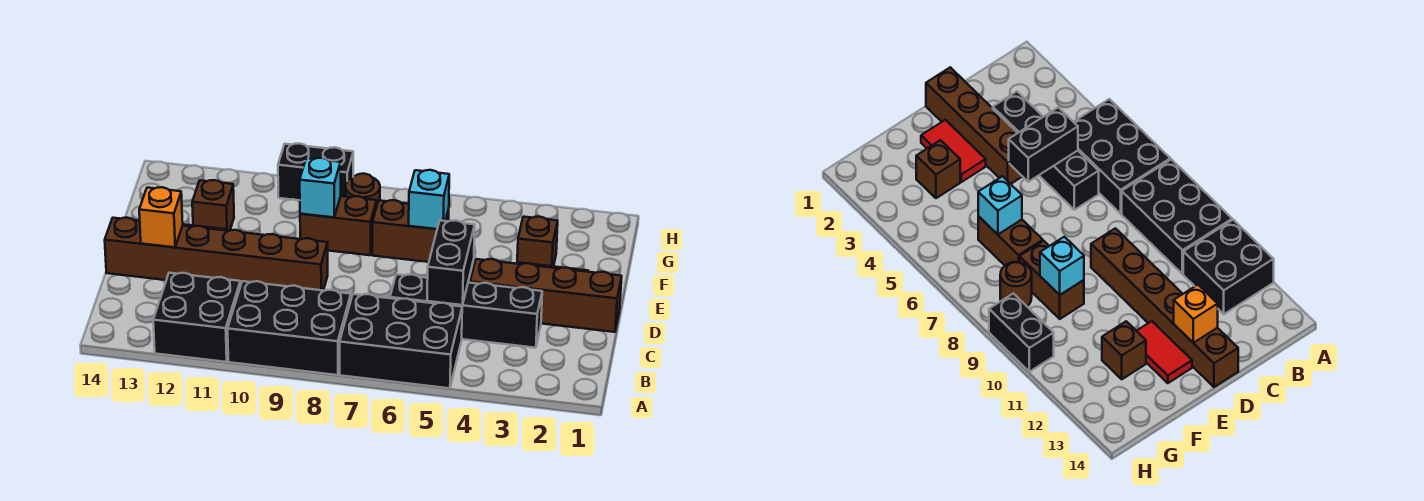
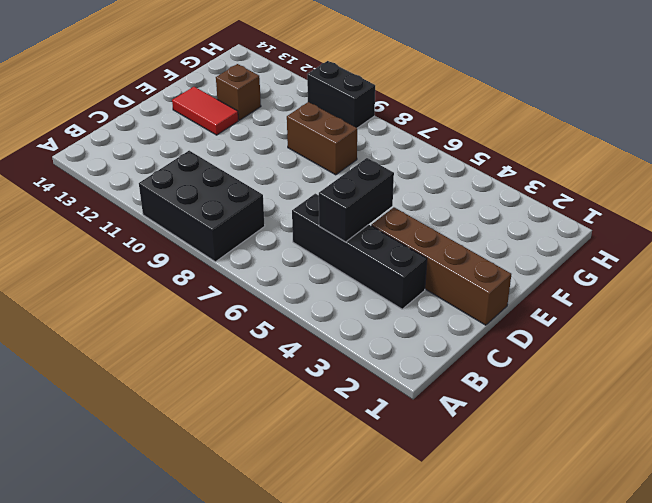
none -> black 2x3 brick [340,294,462,388]
none -> black 2x2 brick [153,273,240,362]
none -> brown 1x6 brick [105,218,328,291]

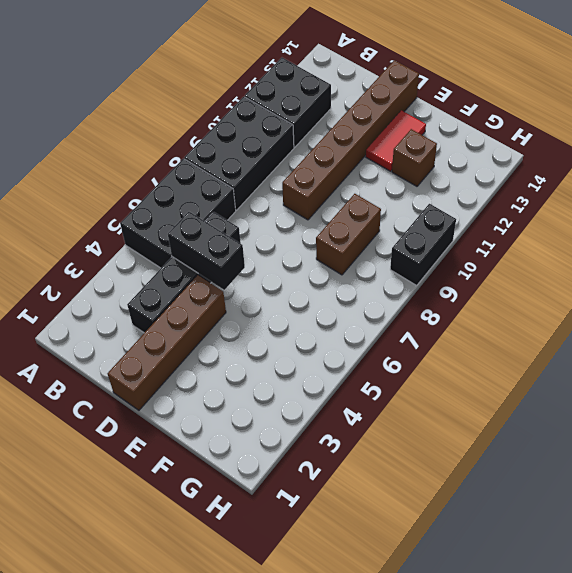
none -> red 1x2 tile [921,120,986,182]
none -> brown 1x1 brick [517,217,558,266]
none -> brown 1x2 brick [372,200,449,262]

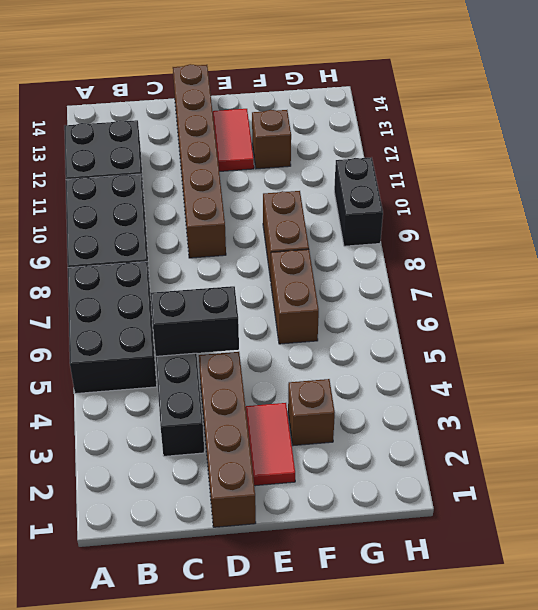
none -> brown 1x1 round brick [346,174,380,203]
none -> orange 1x1 brick [139,187,183,247]
none -> cyan 1x1 brick [409,170,449,229]

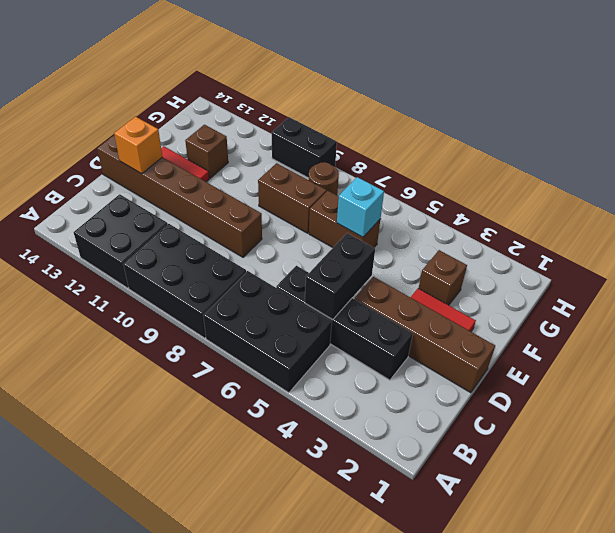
none -> cyan 1x1 brick [300,158,341,217]

